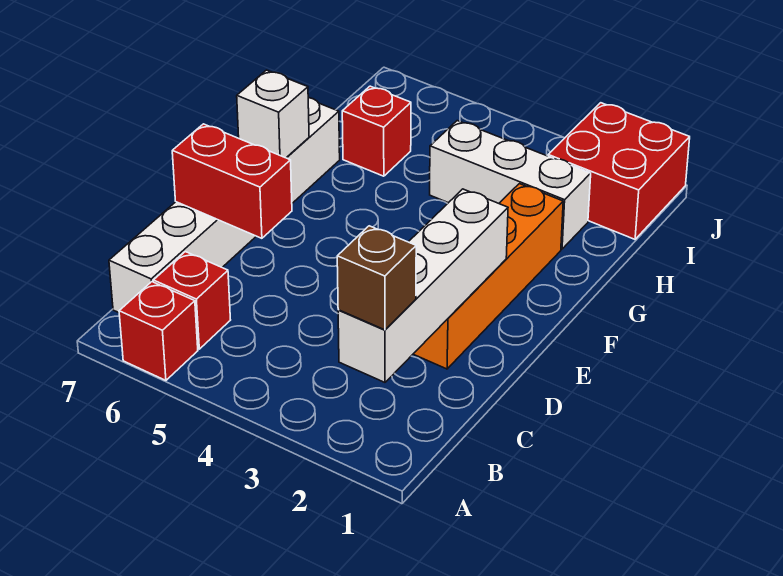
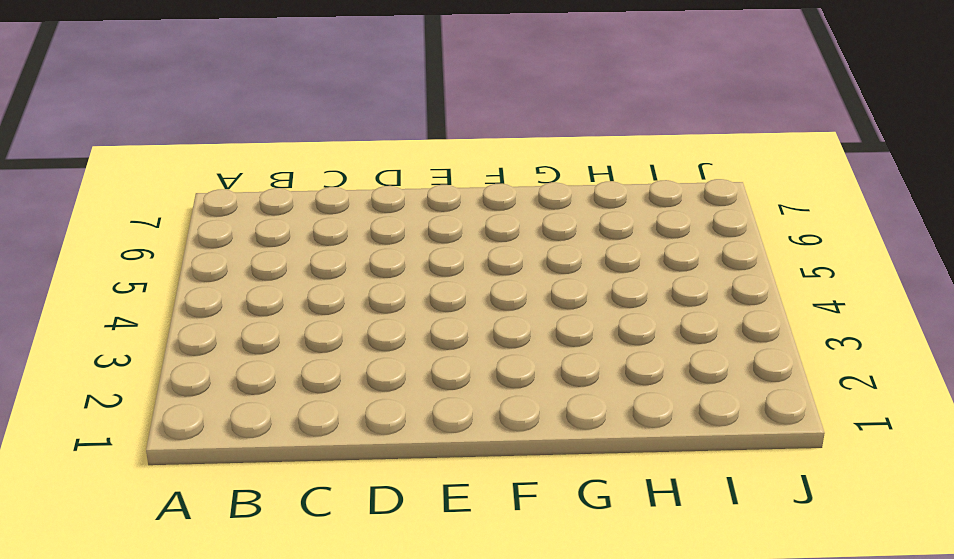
none -> red 1x1 brick [119,282,198,380]
none -> red 1x1 brick [153,252,230,349]

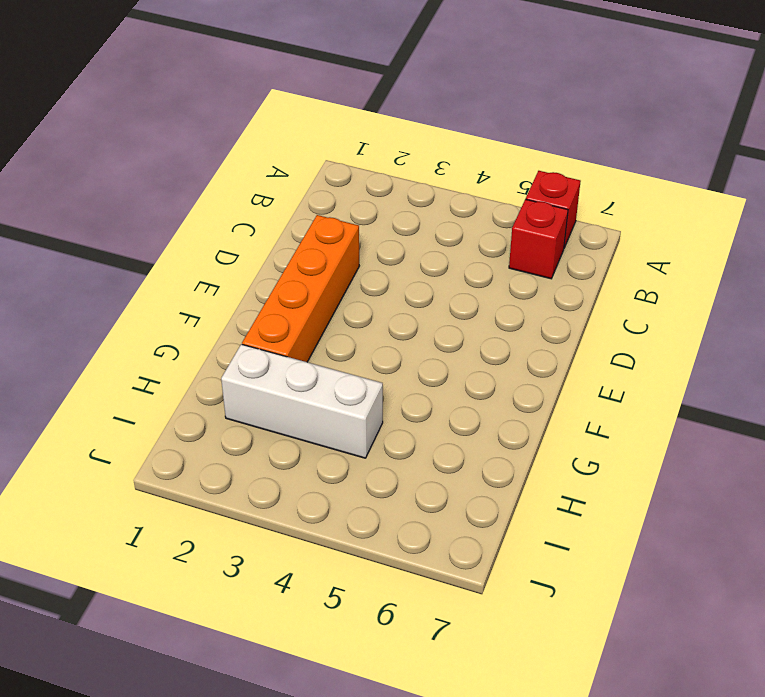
none -> white 1x6 brick [109,98,340,313]
none -> red 1x1 brick [342,86,411,176]

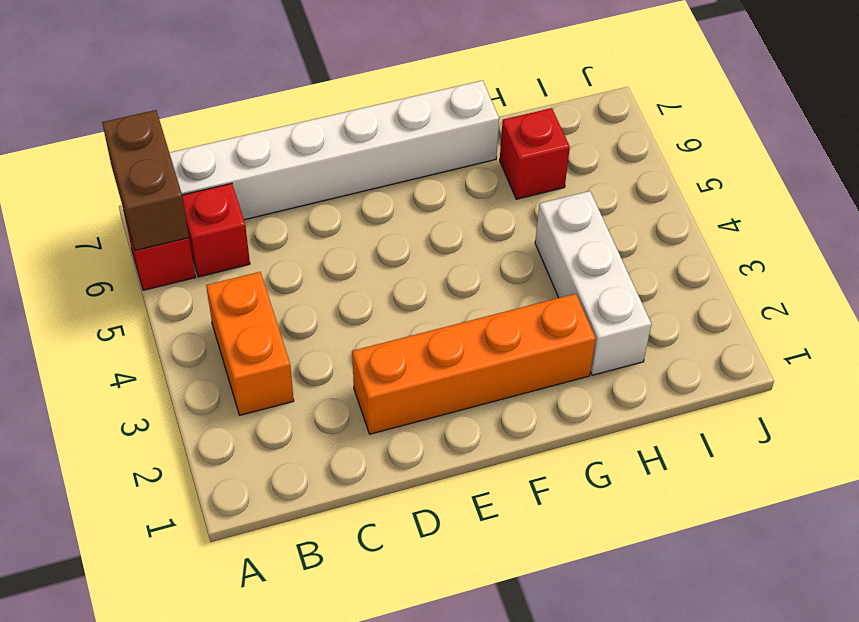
brown 1x2 brick [102,110,189,250] -> none
orange 1x2 brick [206,272,294,415] -> none
none -> red 2x2 brick [548,103,690,239]
none -> white 1x4 brick [338,189,508,382]

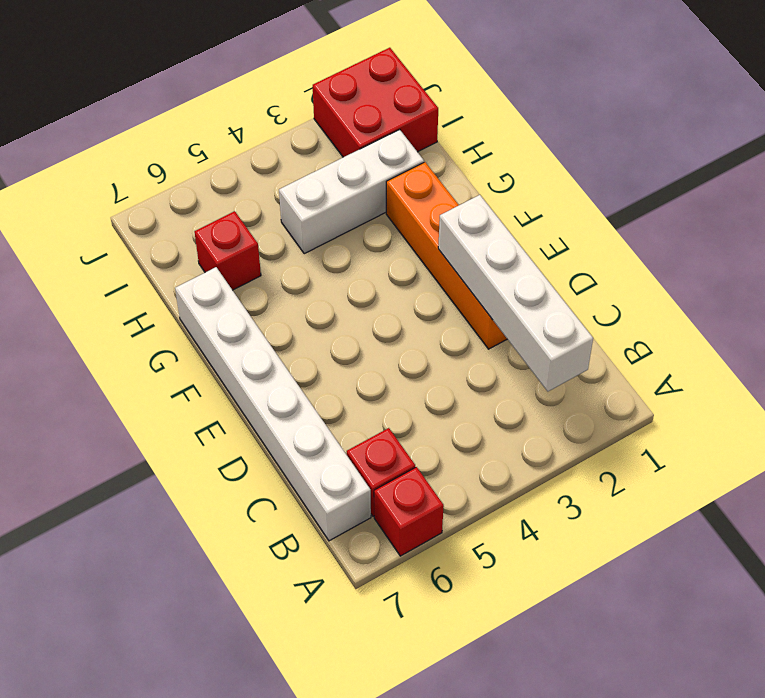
none -> red 1x2 brick [172,124,292,238]
none -> white 1x1 brick [237,70,309,158]

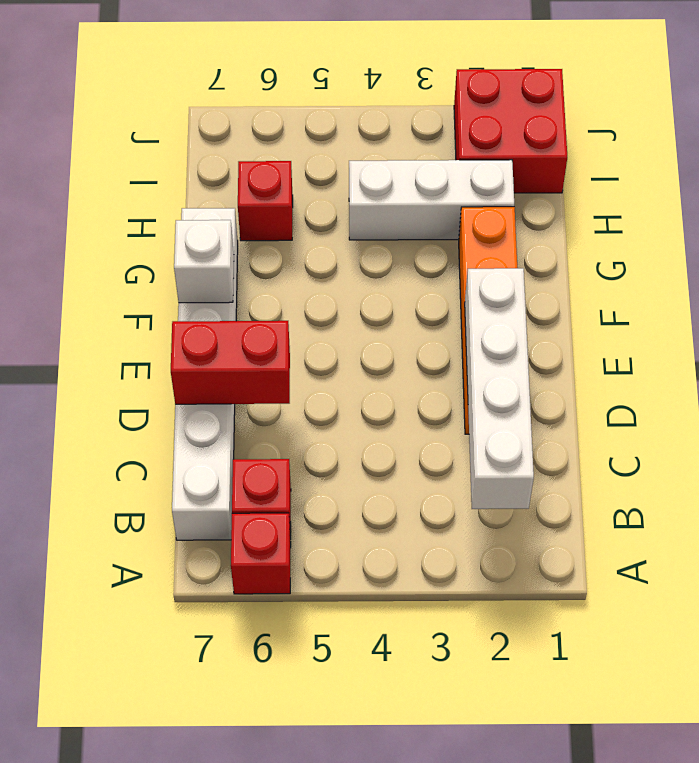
none -> brown 1x1 brick [337,226,416,330]

